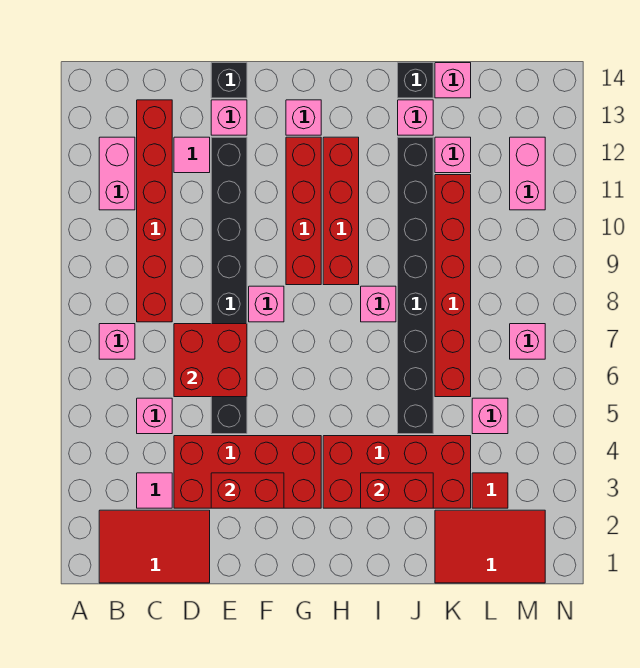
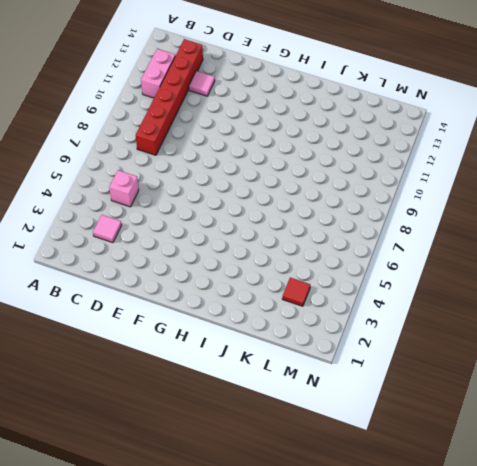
none -> red 2x3 tile [99,510,210,583]
none -> pink 1x1 brick [99,324,135,359]
none -> red 2x4 brick [174,436,321,508]
none -> black 1x8 brick [211,137,247,434]

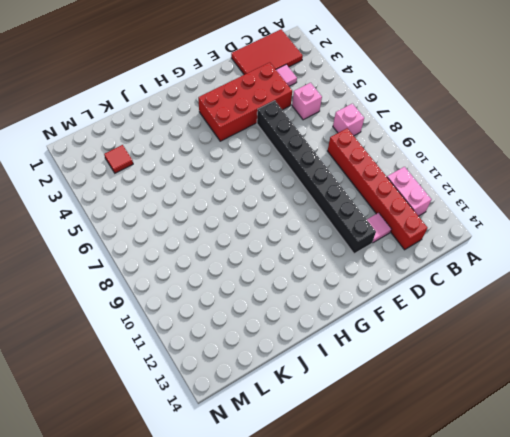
none -> pink 1x1 brick [211,100,247,135]
none -> black 1x1 brick [211,63,247,98]
none -> pink 1x1 brick [249,286,284,322]
none -> red 1x4 brick [286,137,321,285]

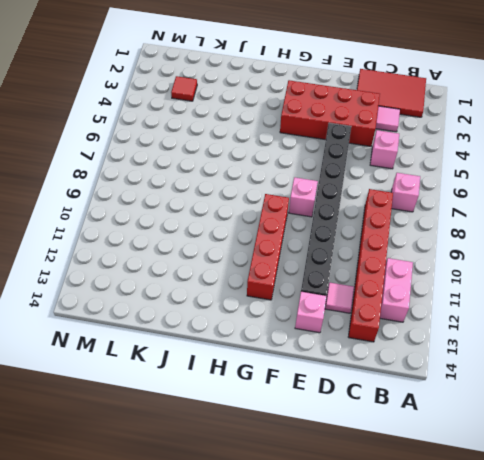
none -> black 1x1 brick [211,63,247,98]
none -> pink 1x1 brick [286,100,321,135]
none -> red 2x4 brick [323,436,471,508]
none -> red 1x4 brick [323,137,359,285]

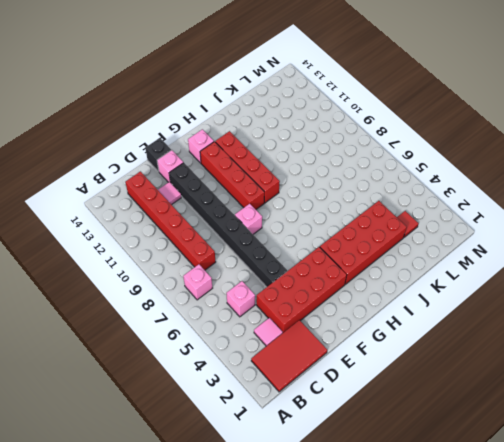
none -> pink 1x2 brick [99,137,135,210]
none -> pink 1x1 brick [361,286,396,322]
none -> black 1x8 brick [398,137,433,434]
none -> pink 1x1 brick [398,100,433,135]

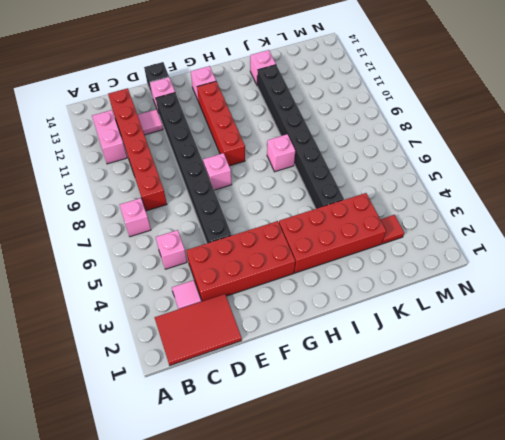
none -> red 1x4 brick [323,137,359,285]
none -> black 1x1 brick [398,63,433,98]
none -> red 2x3 tile [435,510,545,583]
none -> red 1x6 brick [435,175,471,397]

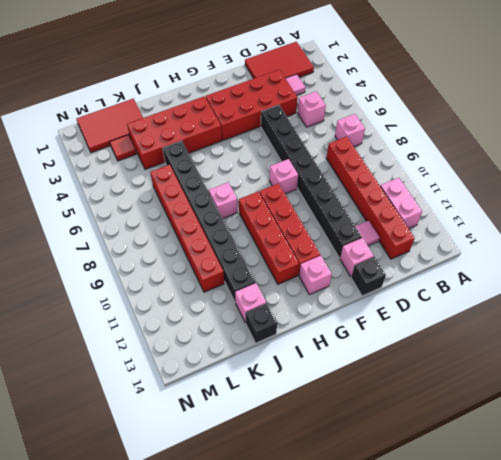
none -> pink 1x1 brick [435,137,471,173]
none -> pink 1x1 brick [435,63,471,98]
none -> pink 1x1 brick [472,398,508,434]
none -> pink 1x1 brick [510,324,545,359]

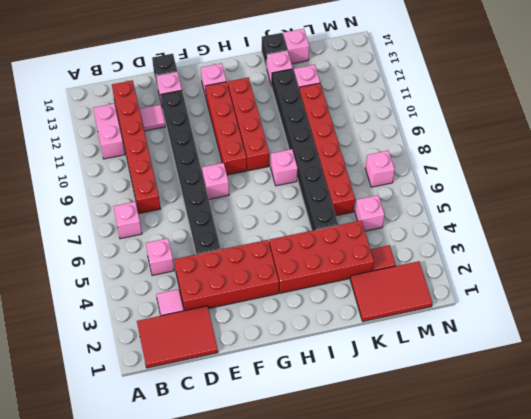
none -> pink 1x2 brick [510,137,545,210]
none -> red 2x2 brick [174,324,247,397]
none -> red 1x2 brick [211,473,284,508]
none -> red 1x2 brick [361,473,433,508]

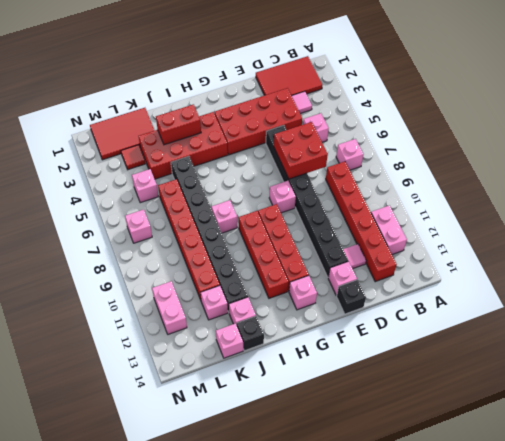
none -> red 1x2 brick [211,473,284,508]

